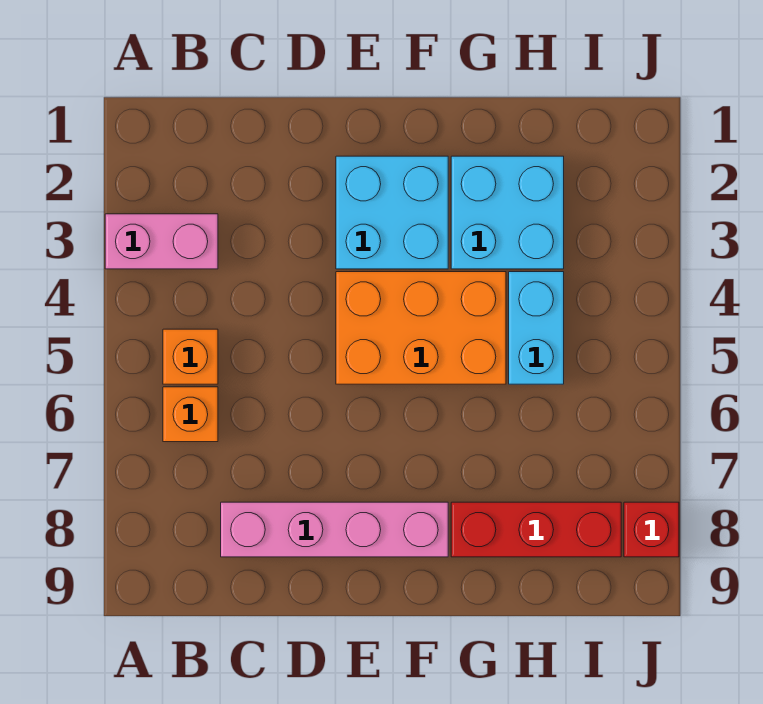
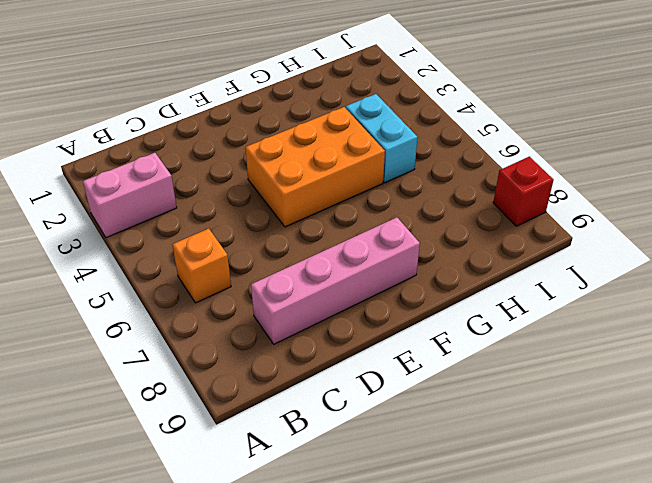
none -> orange 1x1 brick [163,329,218,384]
none -> cyan 2x2 brick [336,156,448,269]

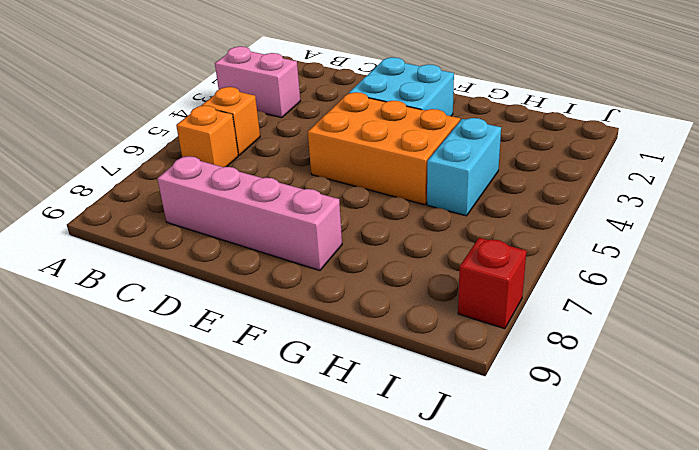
none -> cyan 2x2 brick [451,156,564,269]
none -> red 1x3 brick [451,502,621,557]

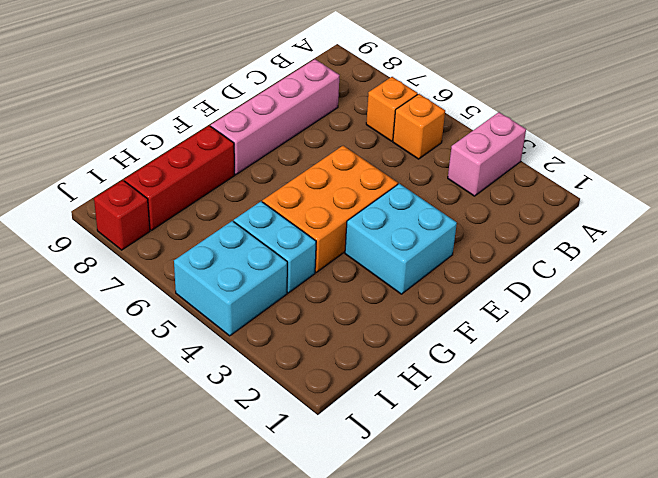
cyan 2x2 brick [174,221,287,336] -> cyan 2x2 brick moved to [451,156,564,269]

